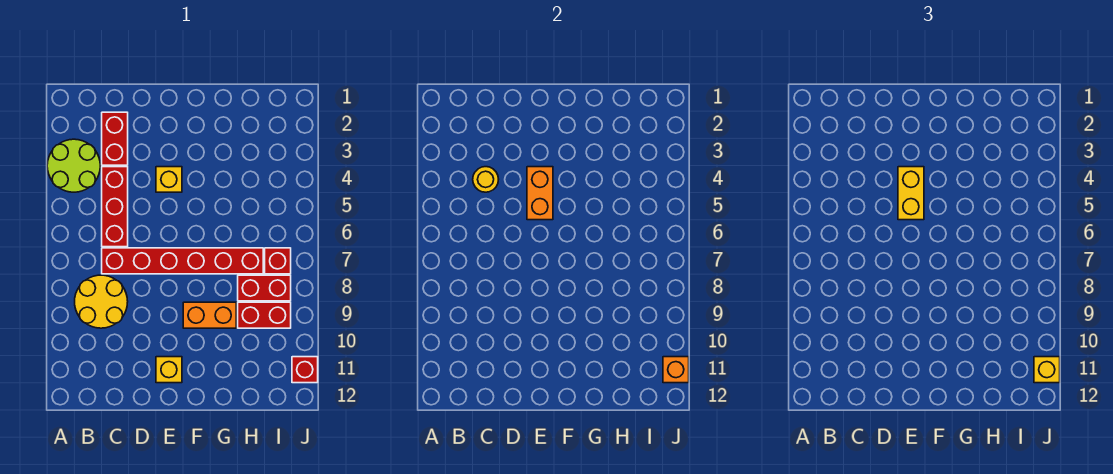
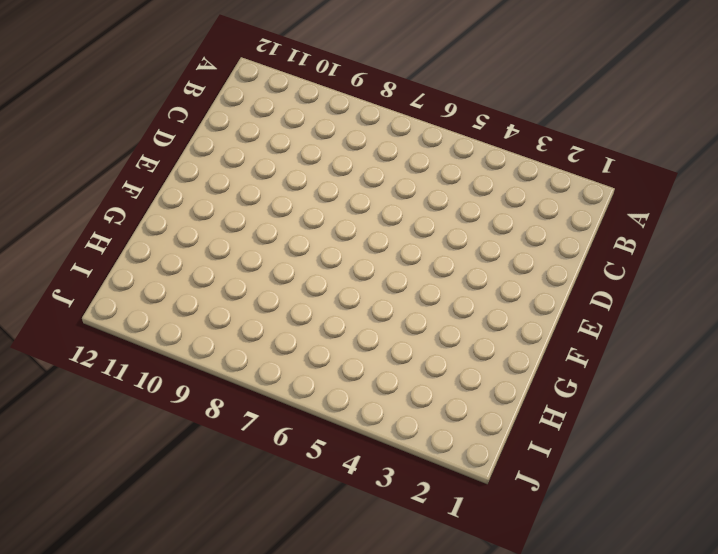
none -> lime 2x2 round brick [47,139,100,192]
none -> yellow 2x2 round brick [75,275,128,328]
none -> red 1x2 brick [102,112,128,165]

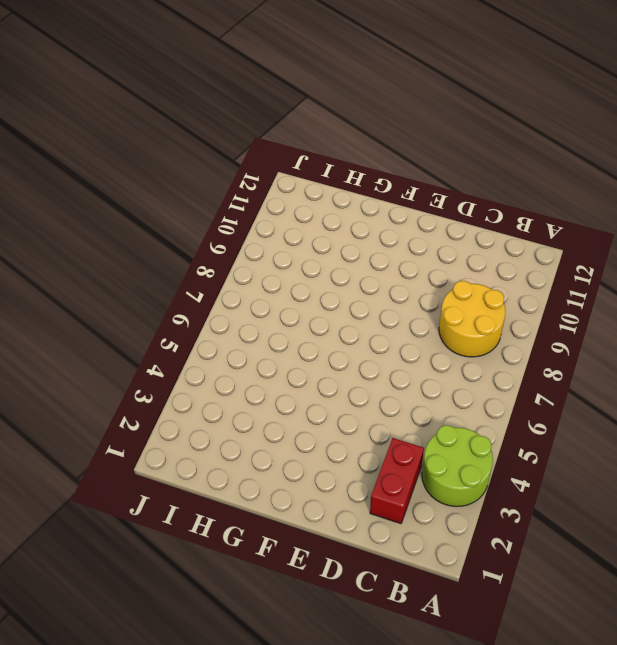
none -> red 1x3 brick [102,167,128,247]
none -> red 1x6 brick [102,248,263,274]
none -> yellow 1x1 brick [156,167,182,192]

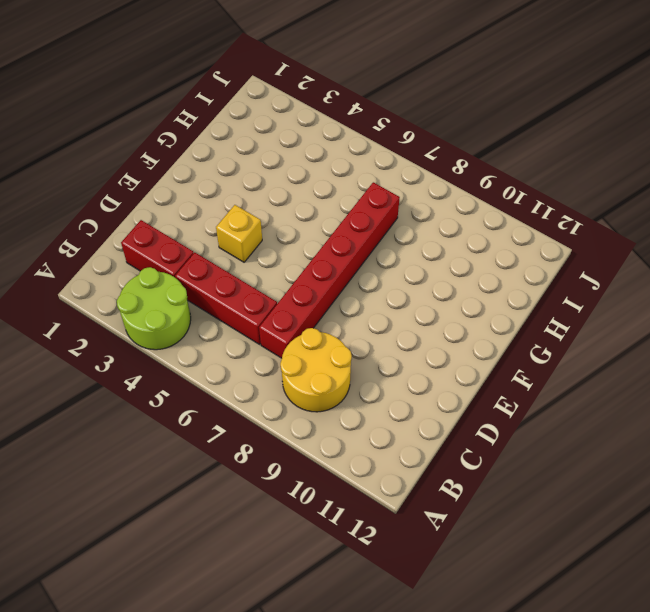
none -> yellow 1x1 brick [156,357,182,383]
none -> orange 1x2 brick [183,302,236,328]
none -> red 1x2 brick [238,275,291,301]

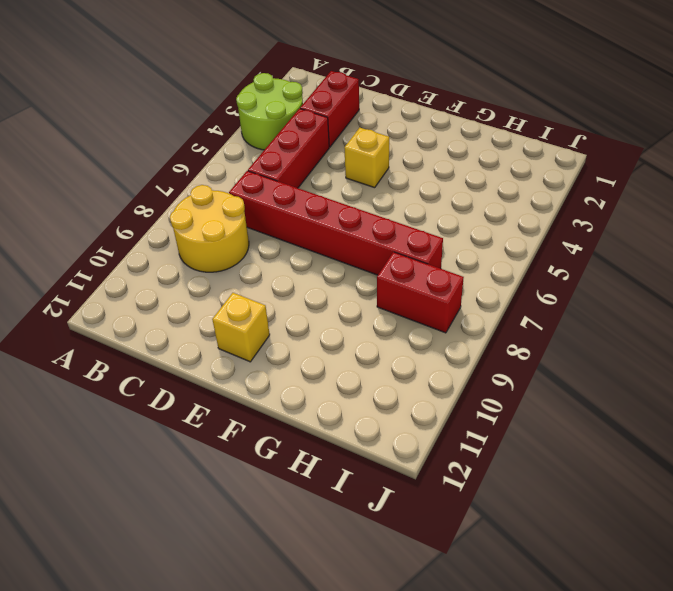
none -> orange 1x2 brick [183,302,236,328]
none -> red 1x2 brick [238,302,291,328]
none -> red 1x1 brick [265,248,291,274]

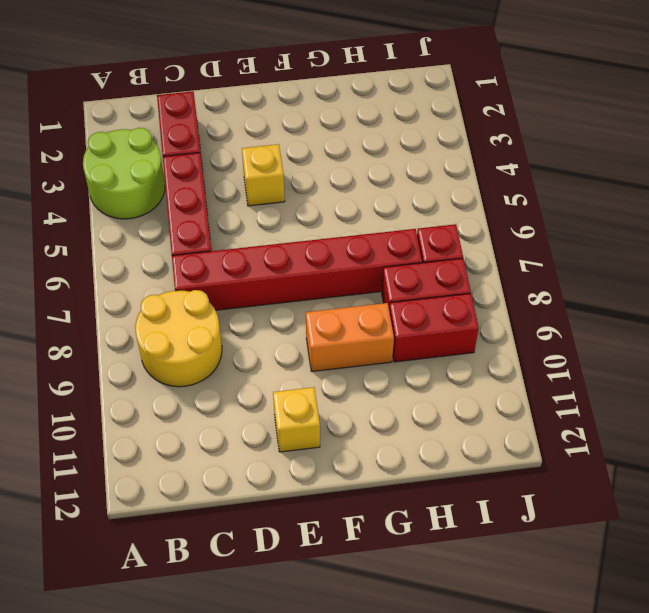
none -> red 1x1 brick [292,357,318,383]
none -> yellow 1x1 round brick [473,167,499,192]
none -> orange 1x2 brick [527,167,553,220]

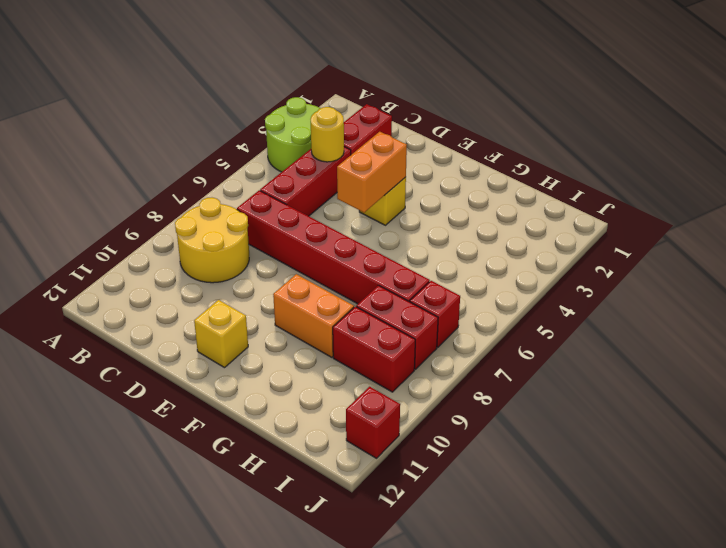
none -> orange 1x1 brick [663,357,689,383]
none -> yellow 1x2 brick [898,167,924,220]
none -> yellow 1x1 brick [1034,357,1060,383]

